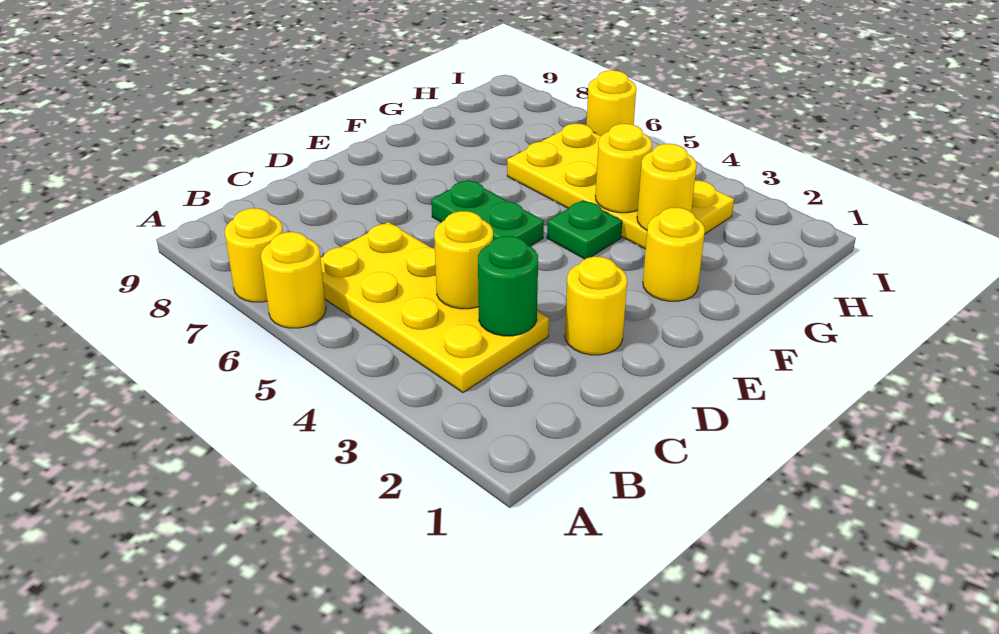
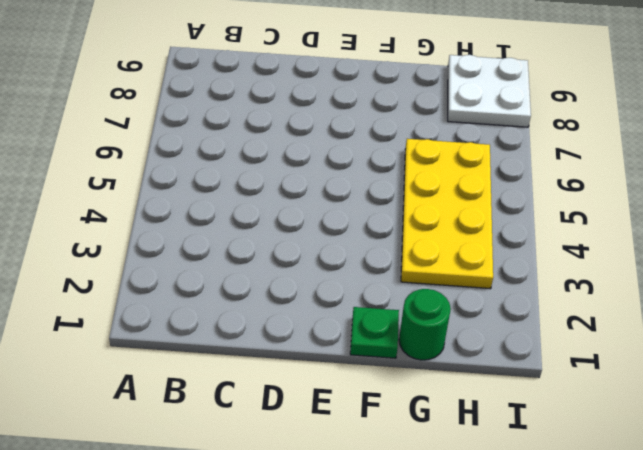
green 1x1 plate [350,307,399,358] -> green 1x1 plate moved to [547,200,622,259]
green 1x1 round brick [399,289,451,360] -> green 1x1 round brick moved to [478,236,538,336]
white 2x2 plate [448,55,531,127] -> none
none -> yellow 1x1 round brick [261,232,326,328]
none -> yellow 1x1 round brick [225,208,283,302]
none -> yellow 2x4 plate [321,222,549,393]

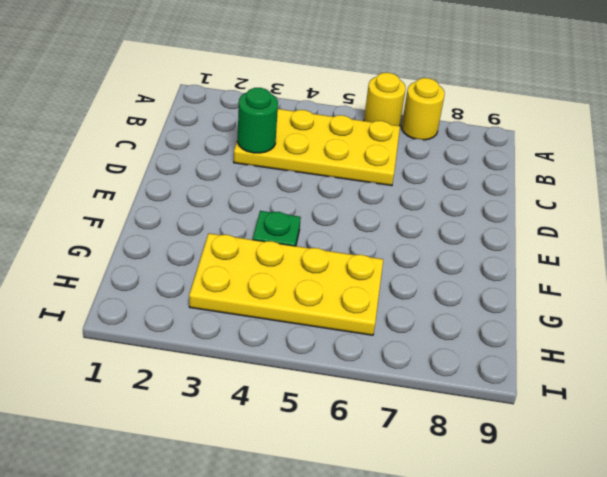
none -> yellow 1x1 round brick [565,257,627,355]
none -> green 1x2 plate [431,180,544,246]
none -> yellow 1x1 round brick [643,207,705,301]

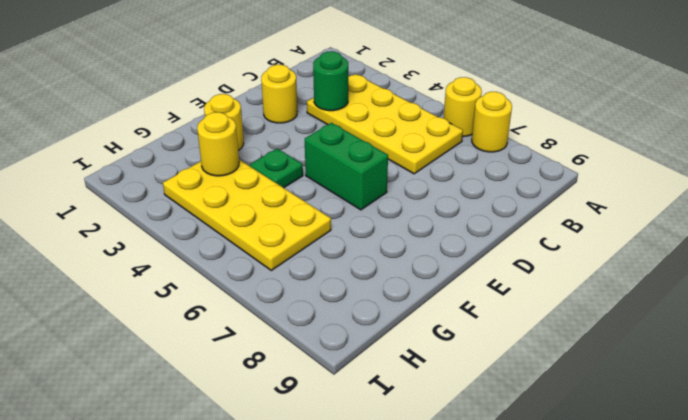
green 1x2 brick [305,123,388,210] -> green 1x2 plate [431,180,544,246]
none -> yellow 1x1 round brick [586,70,636,136]
none -> yellow 1x1 round brick [434,211,493,309]
none -> yellow 1x1 round brick [595,124,652,213]

